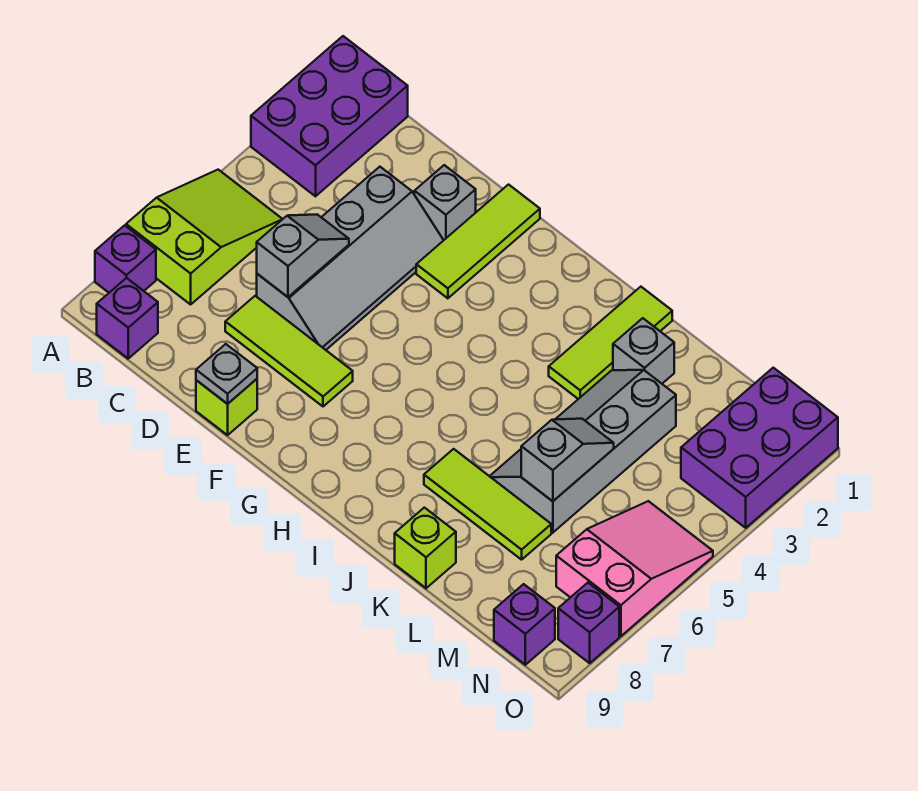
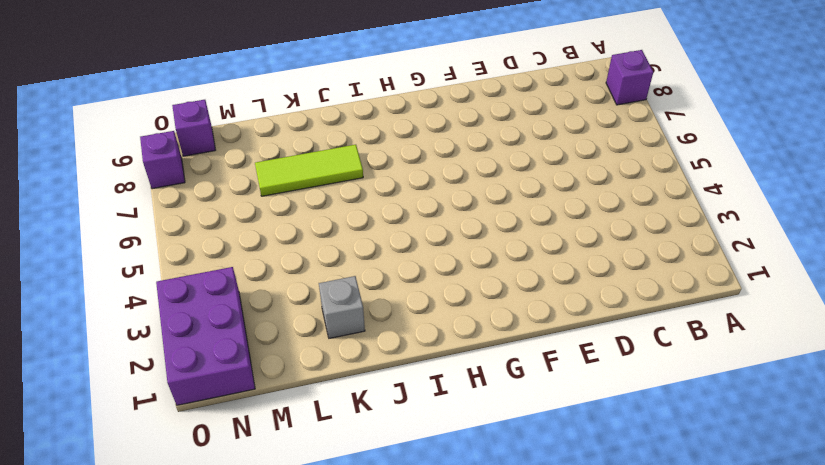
none -> purple 2x3 brick [251,36,408,196]
none -> lime 2x3 slope [126,170,282,304]
none -> purple 1x1 brick [97,278,158,359]

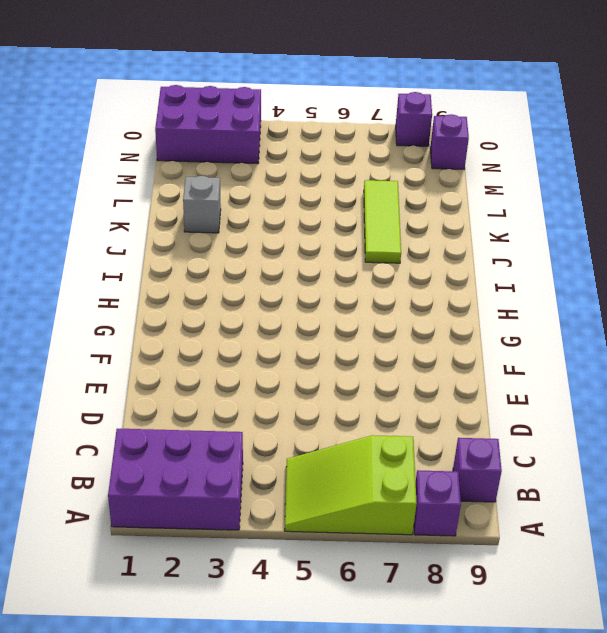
none -> grey 2x4 slope [257,167,444,350]
none -> lime 1x3 tile [225,296,353,406]
none -> grey 1x1 brick [414,165,476,240]

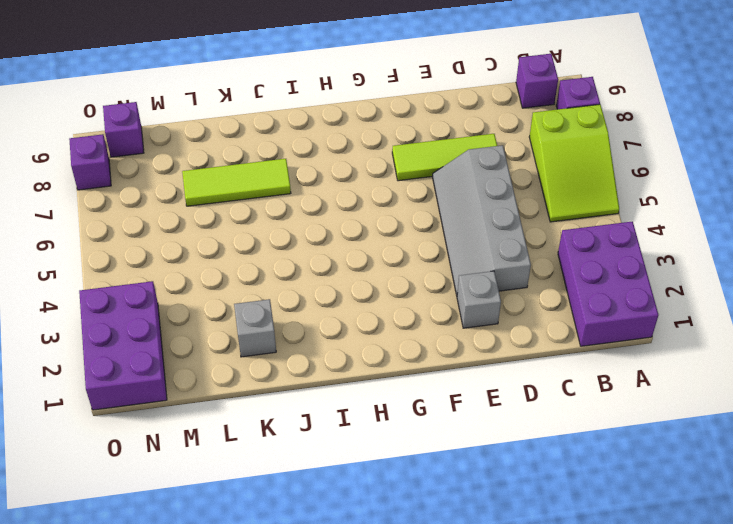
none -> lime 1x1 brick [196,379,257,435]
none -> lime 1x3 tile [416,185,540,298]
none -> lime 1x3 tile [549,287,672,399]

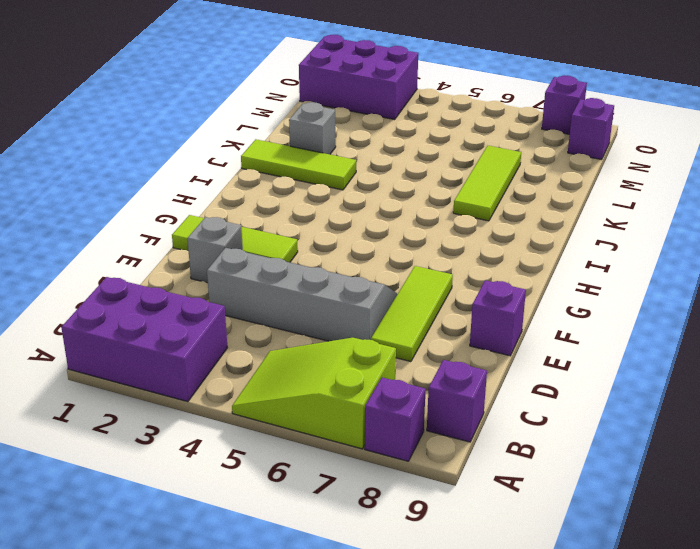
purple 1x1 brick [470,280,526,356] -> lime 1x1 brick [196,379,257,435]
none -> grey 2x4 slope [490,370,676,533]
none -> lime 1x1 brick [395,508,456,588]
none -> pink 2x3 slope [556,501,713,636]

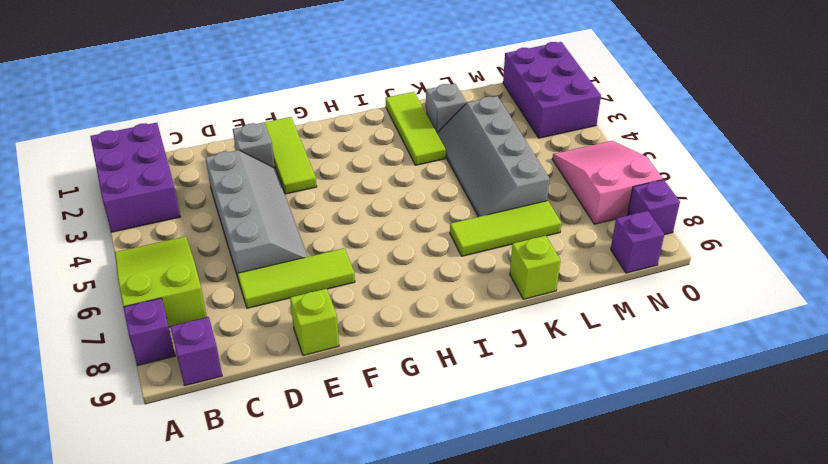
none -> grey 1x2 slope [257,214,349,297]
none -> grey 1x1 plate [196,344,257,404]
none -> grey 1x2 slope [521,419,614,501]

